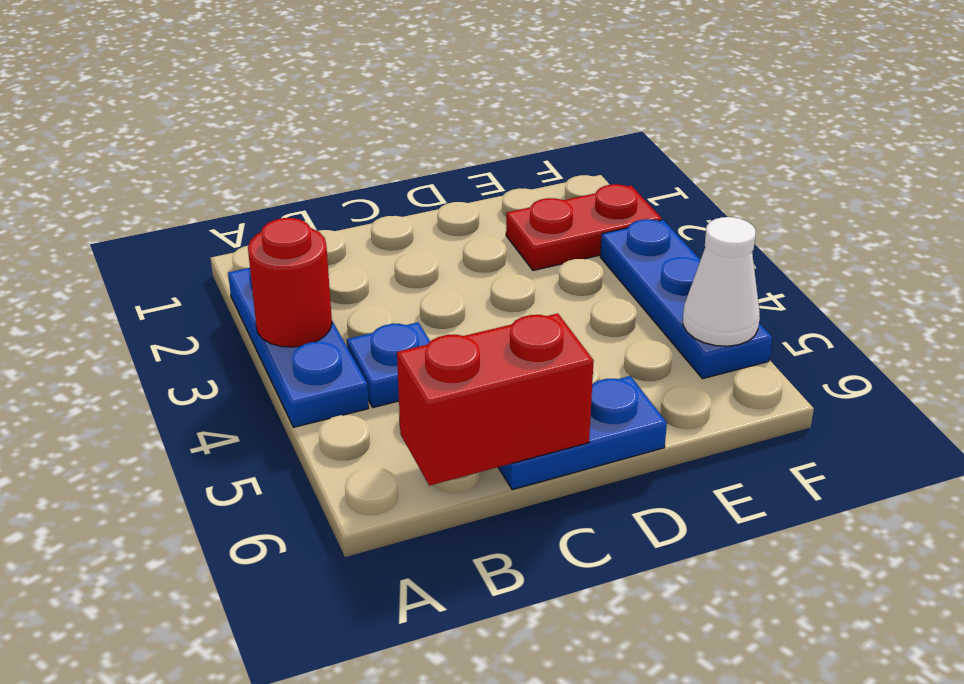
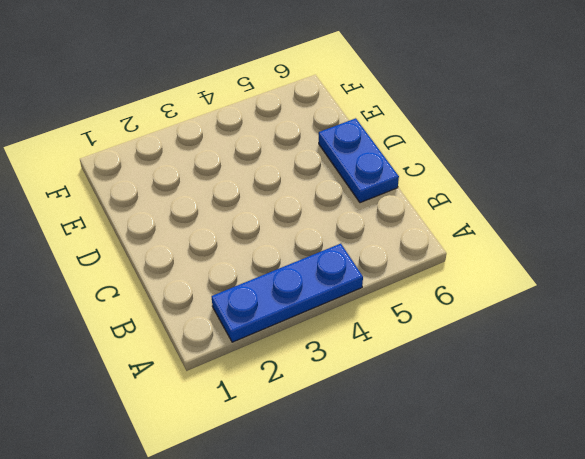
none -> blue 1x1 plate [347,322,430,408]
none -> red 1x2 plate [506,184,662,271]

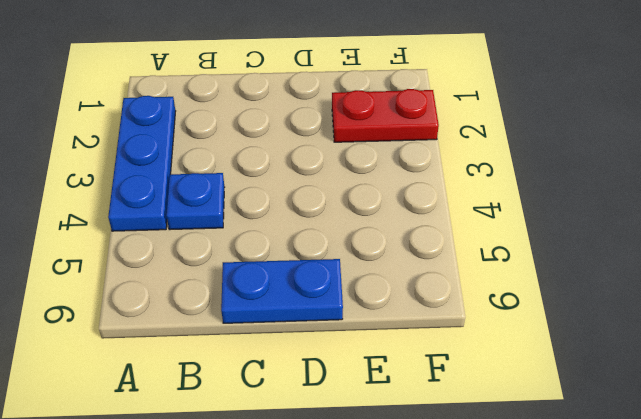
none -> blue 1x3 plate [600,219,772,379]
none -> red 1x1 round brick [248,218,332,347]

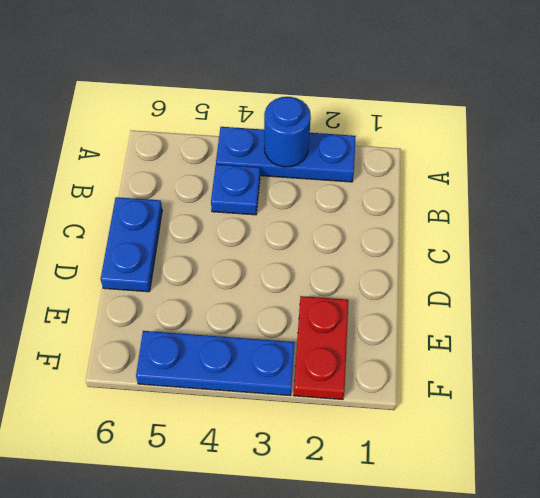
blue 1x1 round brick [264,97,311,167] -> red 1x1 round brick [248,218,332,347]
none -> red 1x2 brick [397,313,594,485]
none -> white 1x1 cone [683,217,760,346]

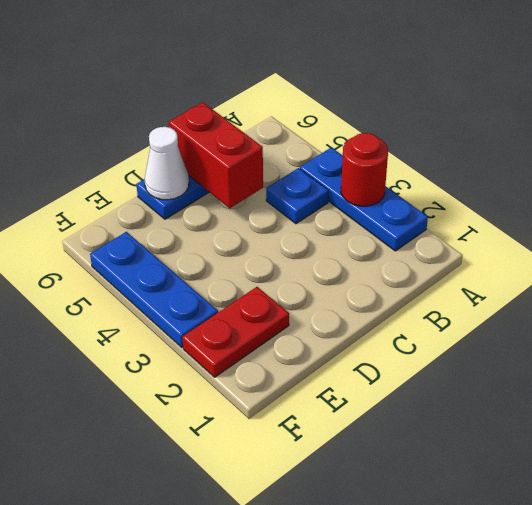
red 1x2 brick [169,102,263,208] -> red 1x2 brick turned to [397,313,594,485]
white 1x1 cone [145,127,189,200] -> white 1x1 cone moved to [683,217,760,346]

